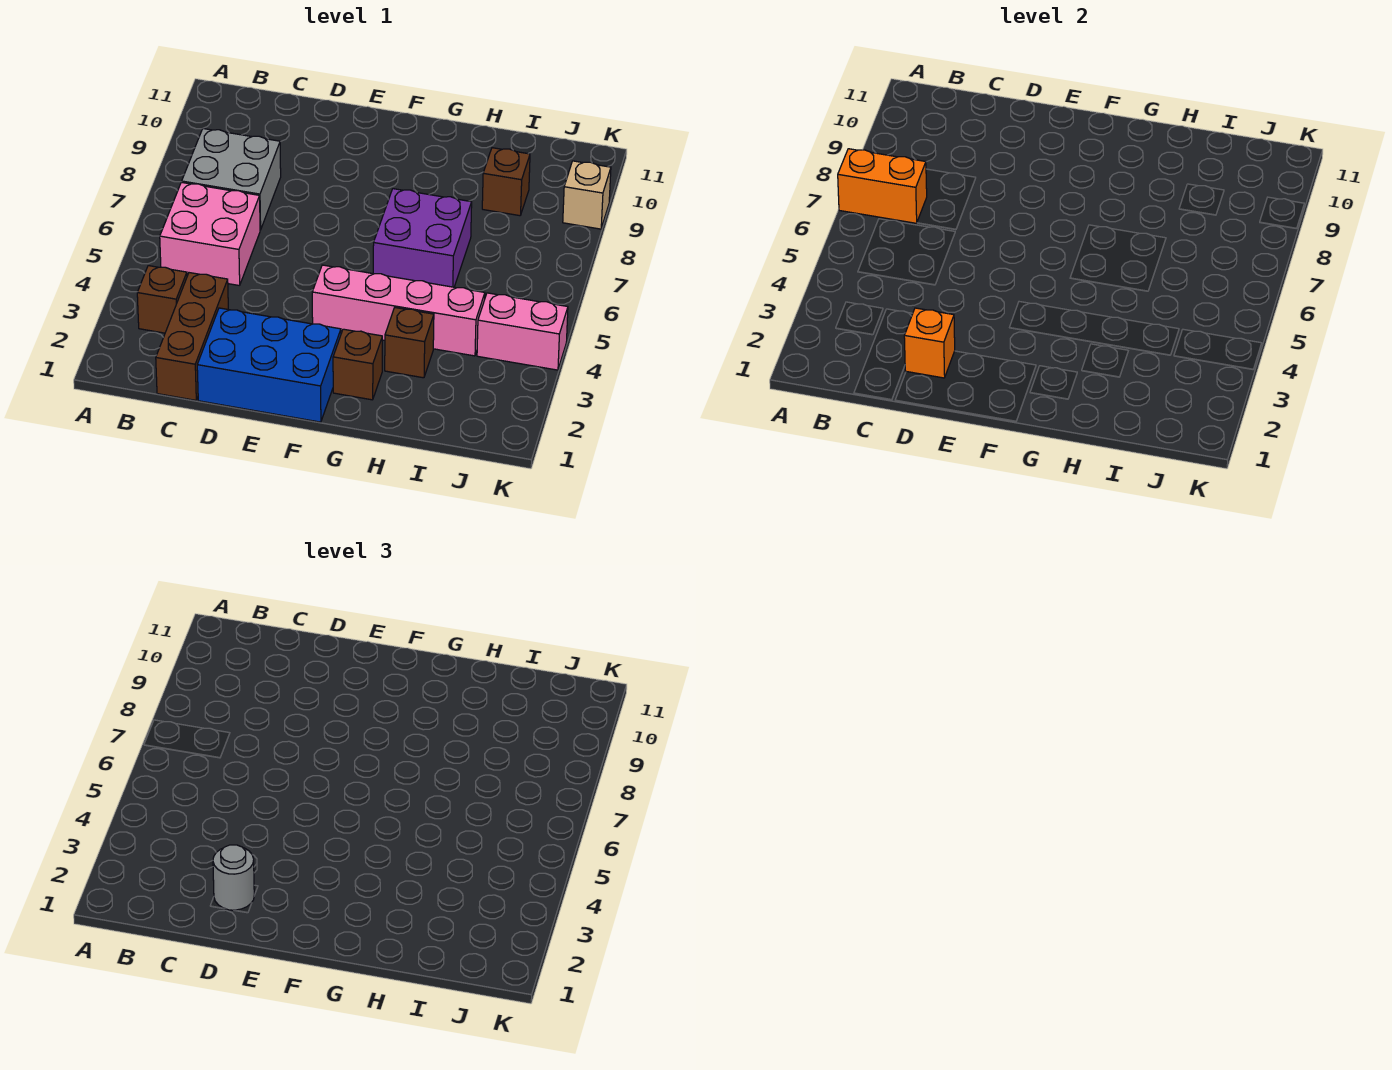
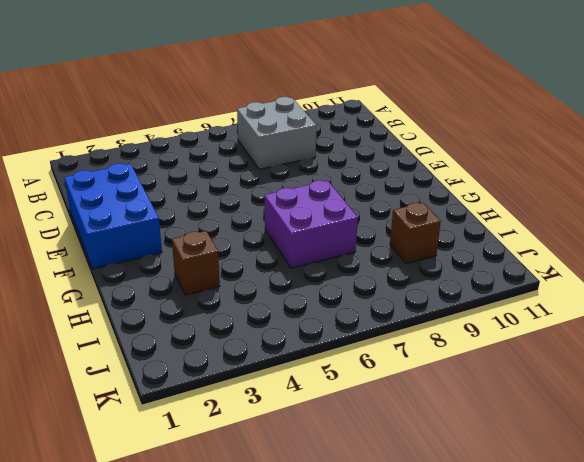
none -> brown 1x1 brick [137,266,187,333]
none -> pink 2x2 brick [160,182,260,286]
none -> brown 1x3 brick [156,273,228,400]

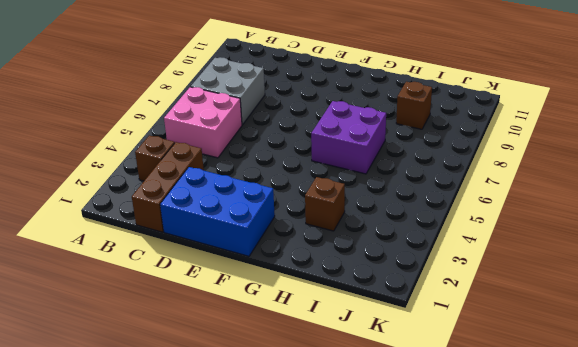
none -> pink 1x4 brick [312,265,485,356]
none -> brown 1x1 brick [333,329,382,400]
none -> pink 1x2 brick [477,293,568,370]

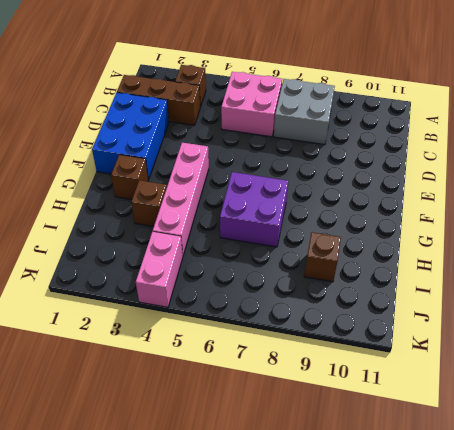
none -> tan 1x1 brick [563,161,611,229]
none -> orange 1x2 brick [838,149,927,223]
none -> orange 1x1 brick [904,308,955,378]

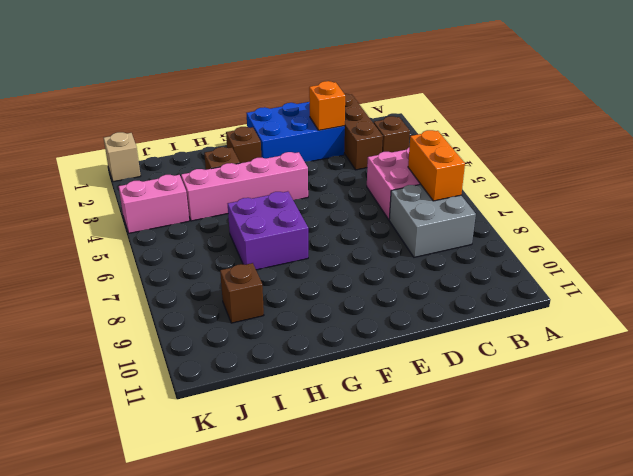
orange 1x2 brick [408,130,465,201] -> orange 1x2 brick turned to [838,149,927,223]
tan 1x1 brick [104,132,141,182] -> tan 1x1 brick moved to [563,161,611,229]
none -> grey 1x1 round brick [213,845,254,910]

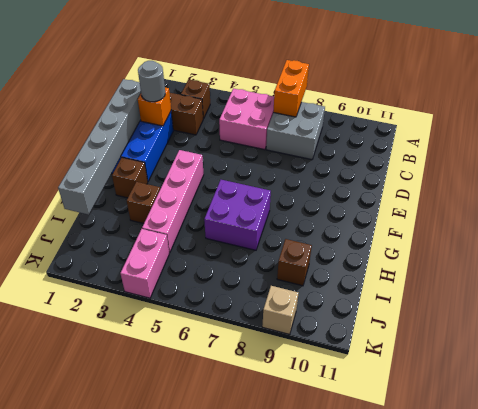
grey 1x6 brick [58,79,141,215] -> none

